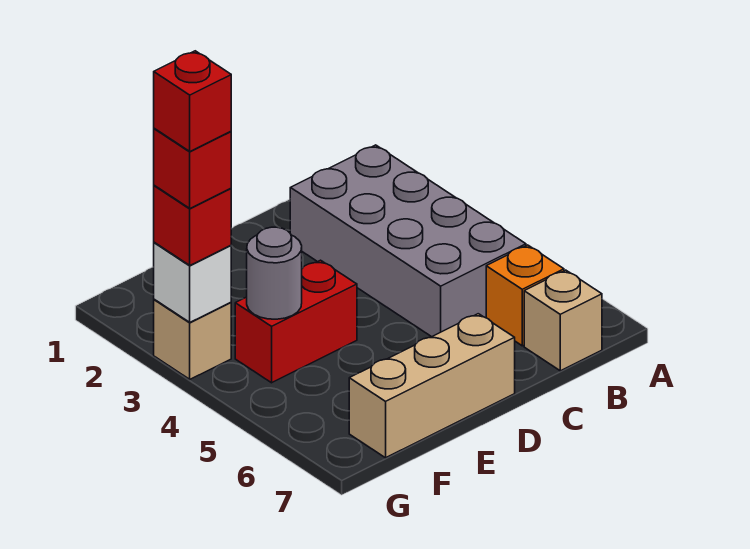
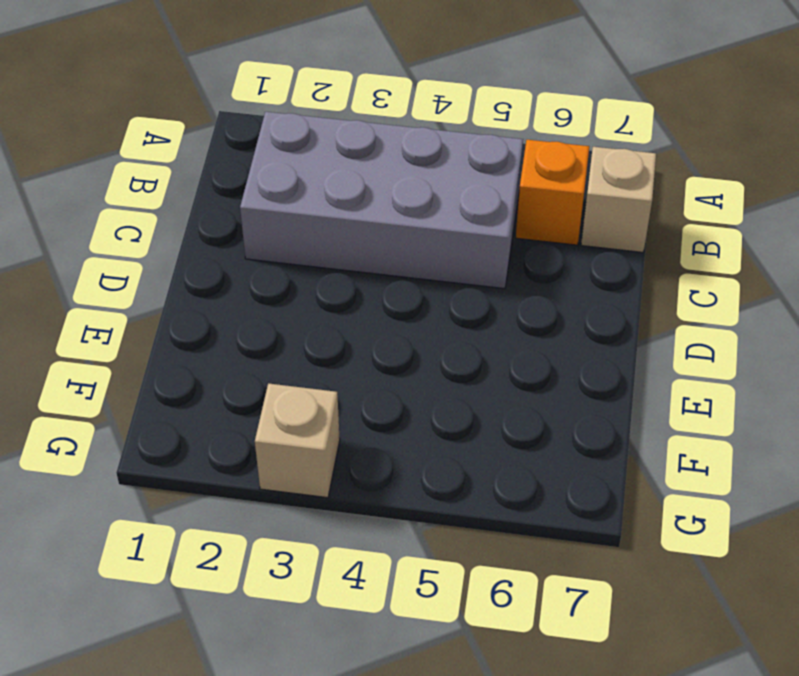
none -> tan 1x3 brick [349,314,515,458]
none -> red 1x2 brick [235,260,357,383]

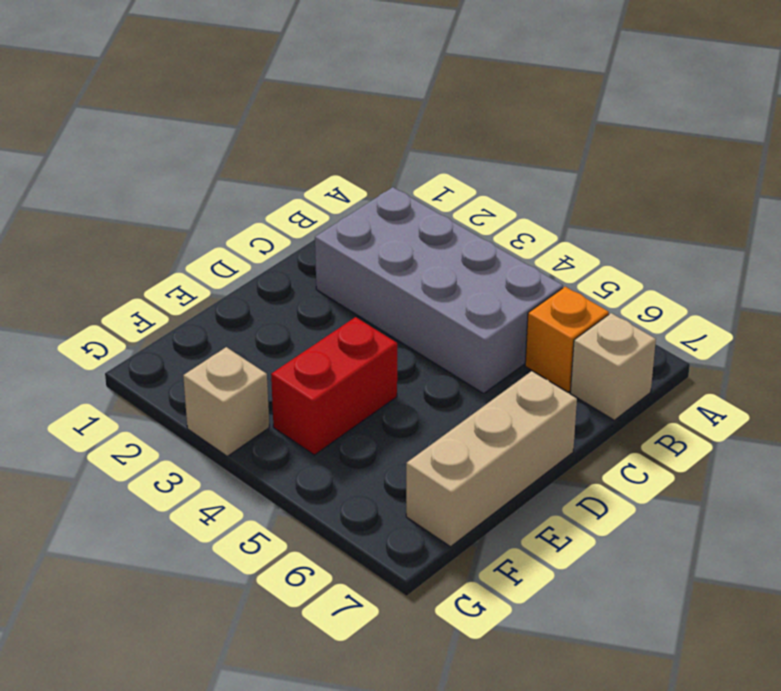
none -> grey 1x1 round brick [247,227,302,319]
none -> white 1x1 brick [154,242,231,322]

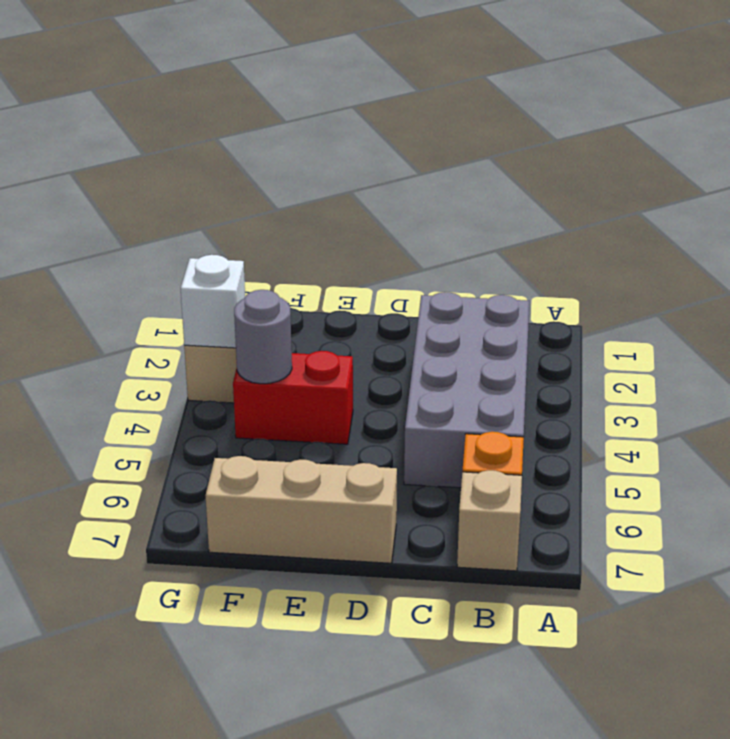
none -> red 1x1 brick [154,185,231,265]
none -> red 1x1 brick [154,128,231,208]

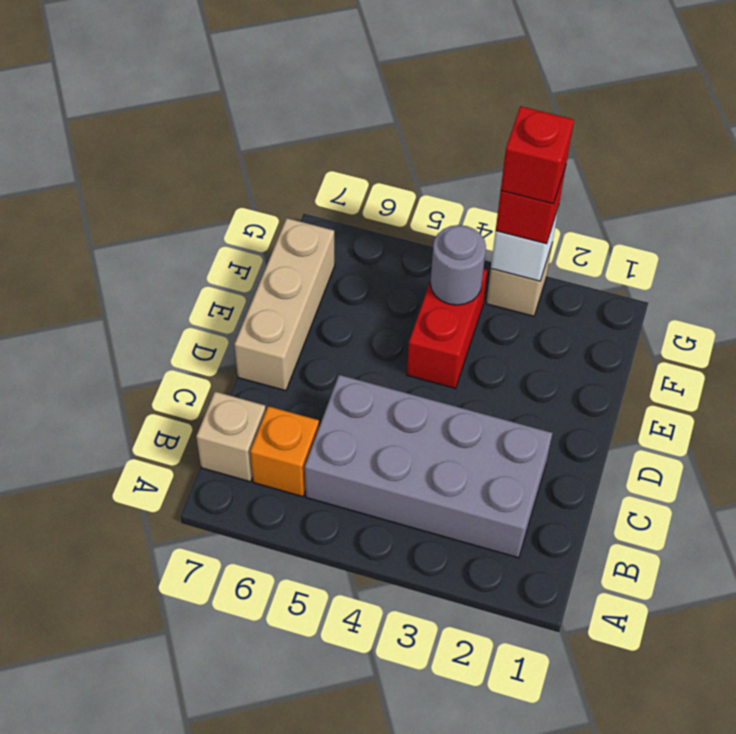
none -> red 1x1 brick [154,51,231,151]

